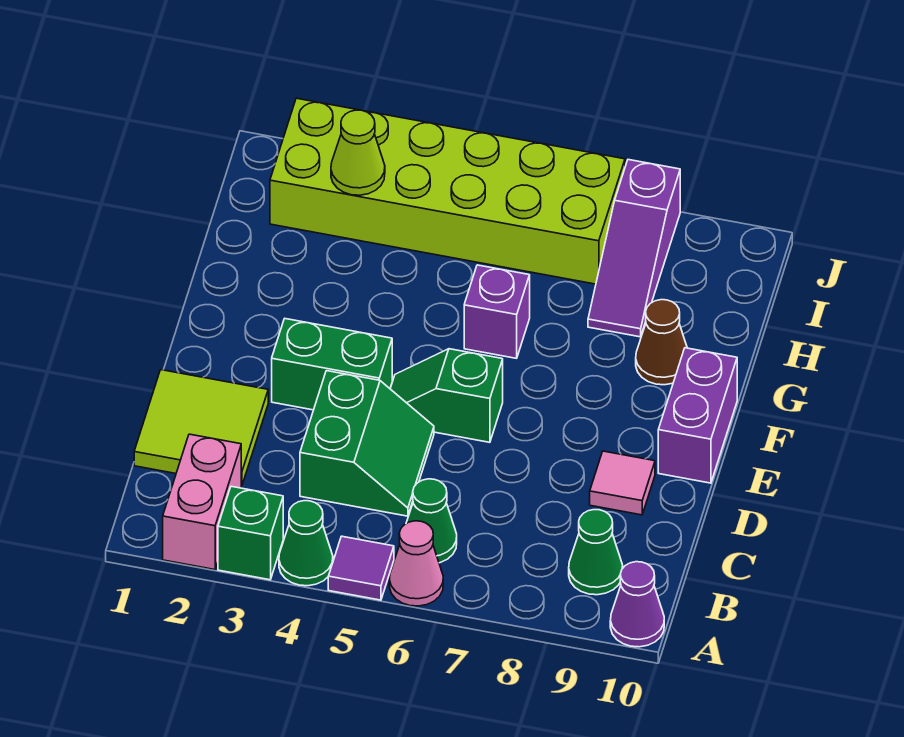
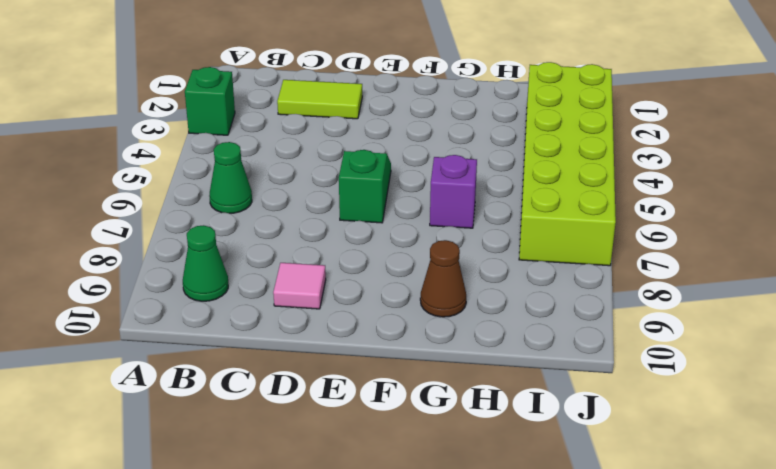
lime 1x2 tile [277,80,362,119] -> lime 2x2 tile [134,370,268,486]
none -> pink 1x2 brick [163,434,241,570]
none -> green 1x1 cone [279,501,333,586]
none -> purple 1x1 tile [328,536,394,600]

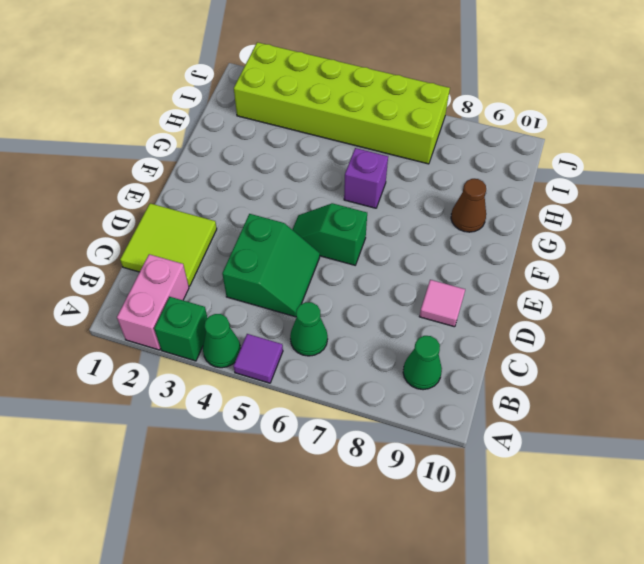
none -> pink 1x1 cone [389,521,443,606]
none -> purple 1x1 cone [610,562,664,647]
none -> green 1x2 brick [272,319,392,410]

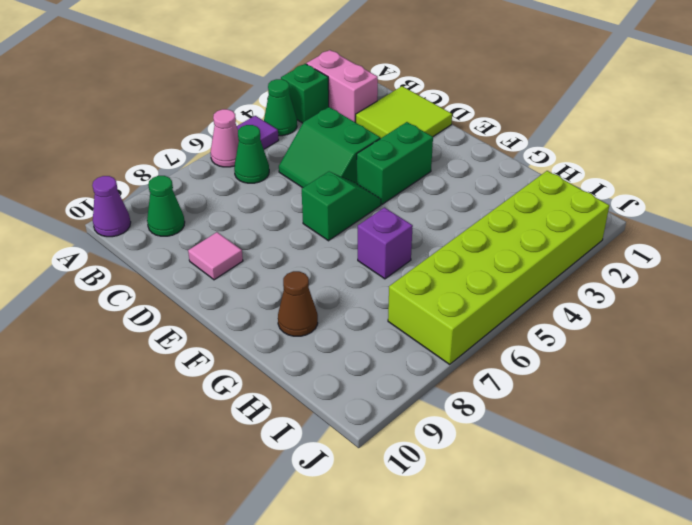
none -> purple 1x2 brick [658,348,737,483]
none -> purple 1x3 slope [588,160,680,337]
none -> lime 1x1 cone [331,110,385,195]

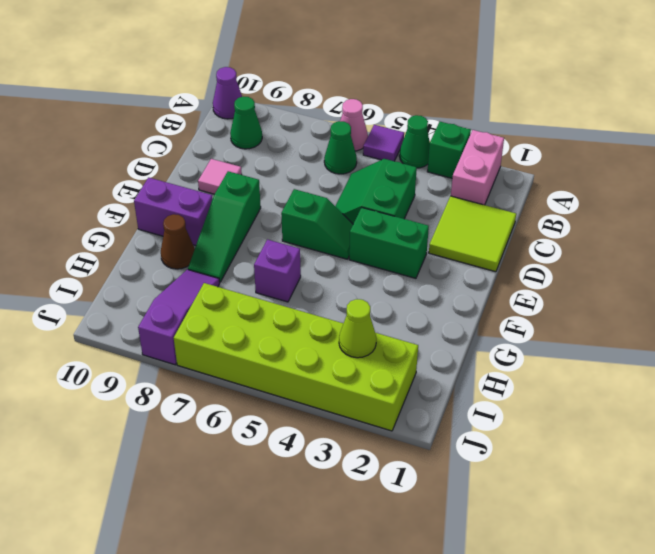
green 1x3 slope [188,171,261,282] -> none
purple 1x2 brick [134,178,213,246] -> purple 1x2 brick turned to [658,348,737,483]

